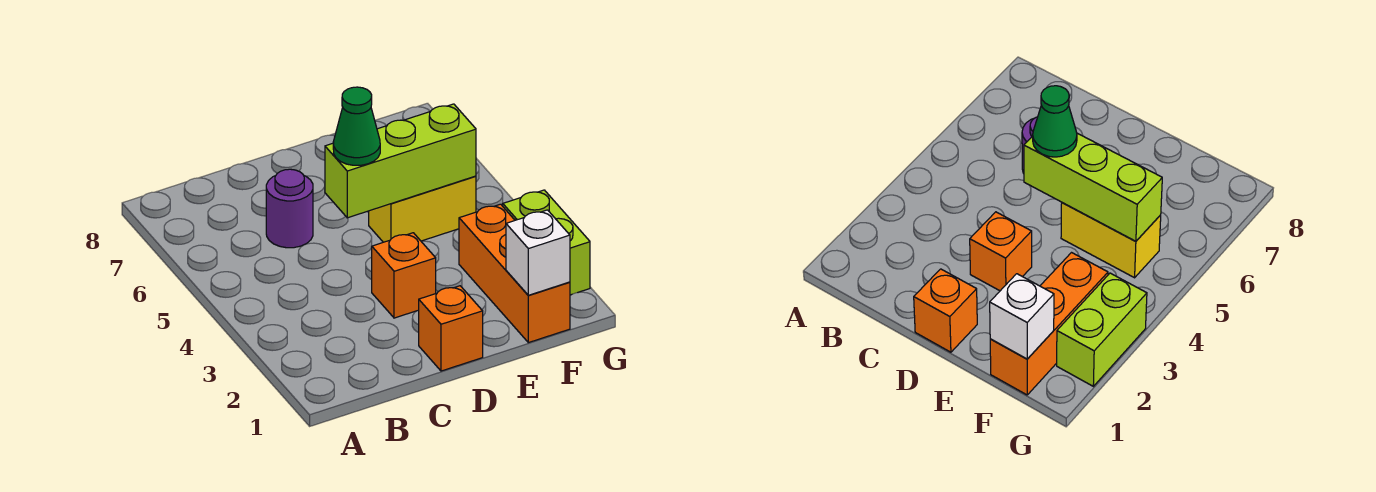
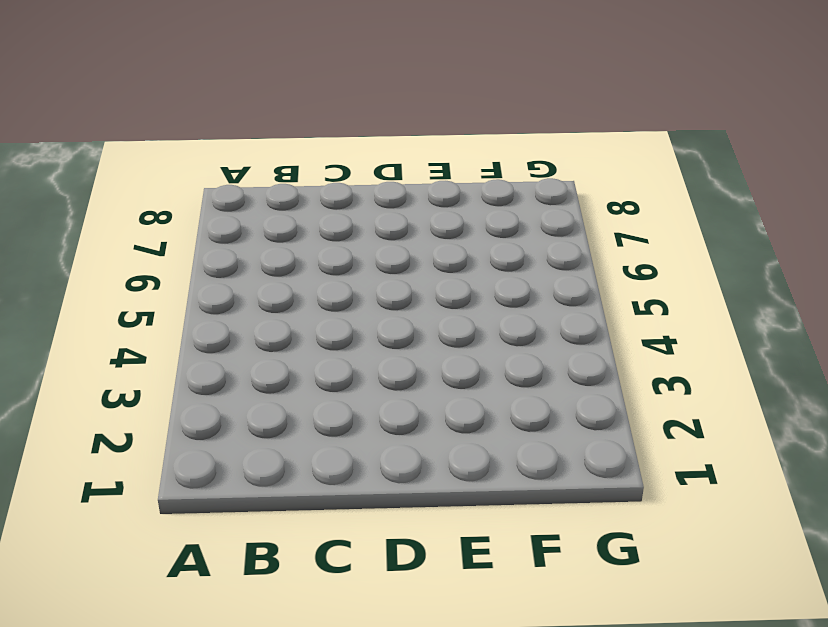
none -> purple 1x1 round brick [266,169,313,248]
none -> orange 1x1 brick [419,286,483,371]

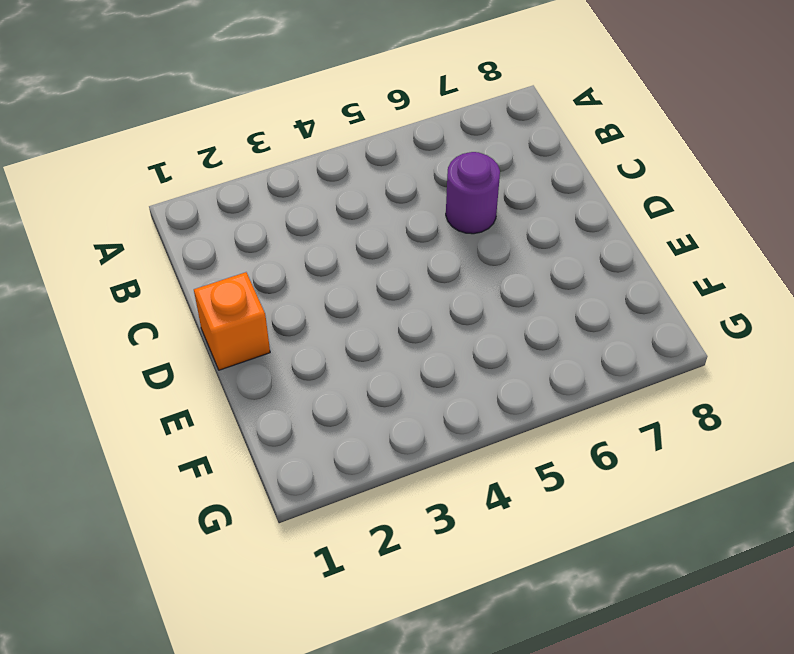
none -> orange 1x1 brick [372,233,436,318]
none -> yellow 1x2 brick [369,176,476,242]

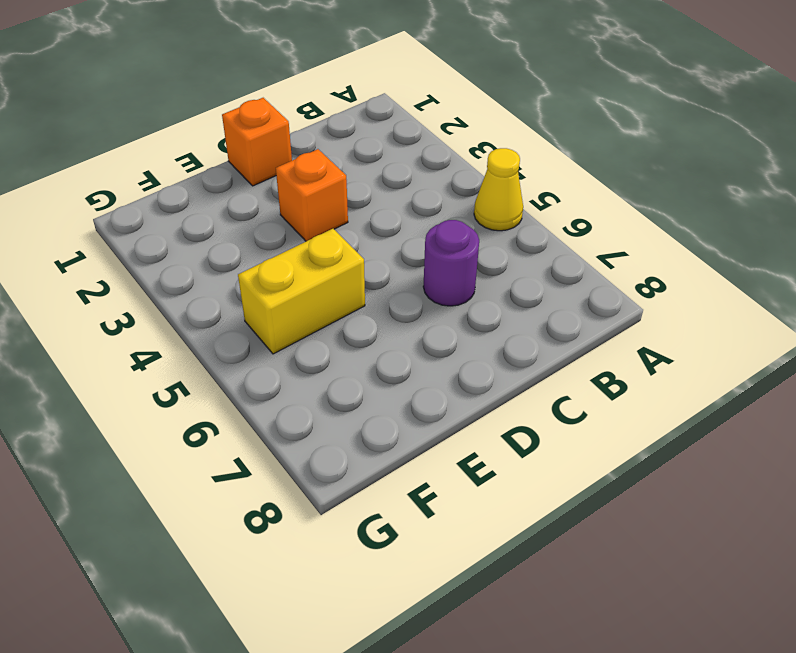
yellow 1x1 cone [474,148,523,231] -> none
none -> orange 1x3 brick [459,204,570,343]
none -> lime 1x2 brick [503,190,590,295]

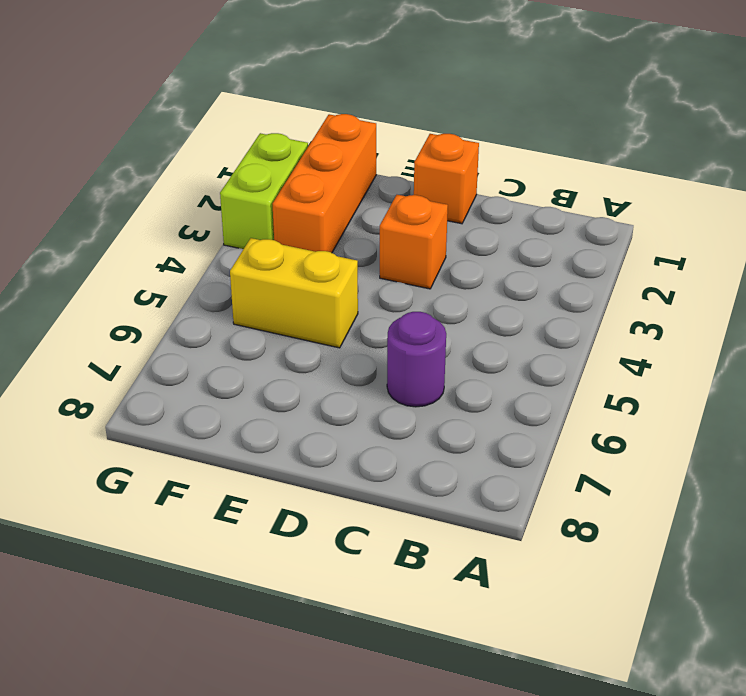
none -> lime 1x3 brick [325,104,476,218]
none -> white 1x1 brick [506,210,570,295]

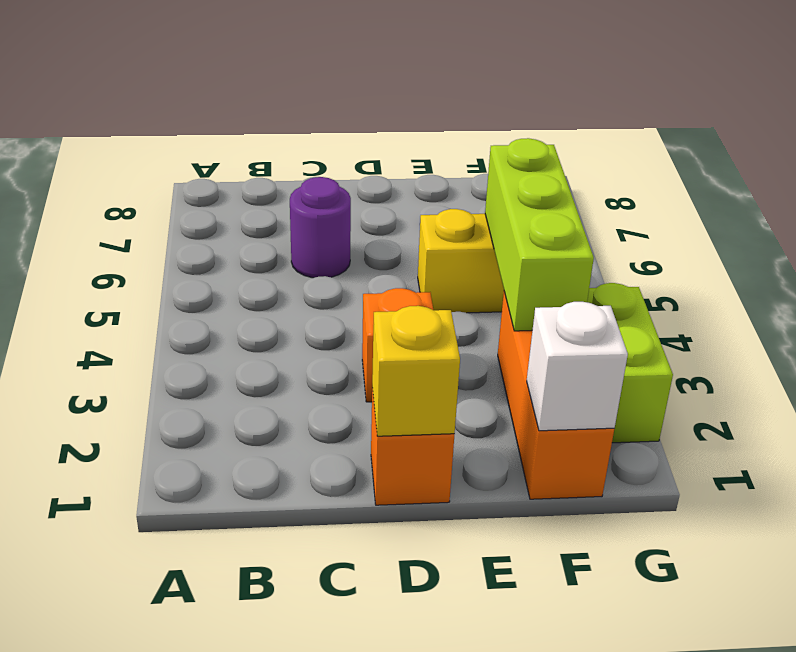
yellow 1x1 brick [372,306,460,436] -> none
lime 1x3 brick [485,138,594,331] -> lime 1x3 brick turned to [325,104,476,218]
none -> green 1x1 cone [333,87,380,165]

